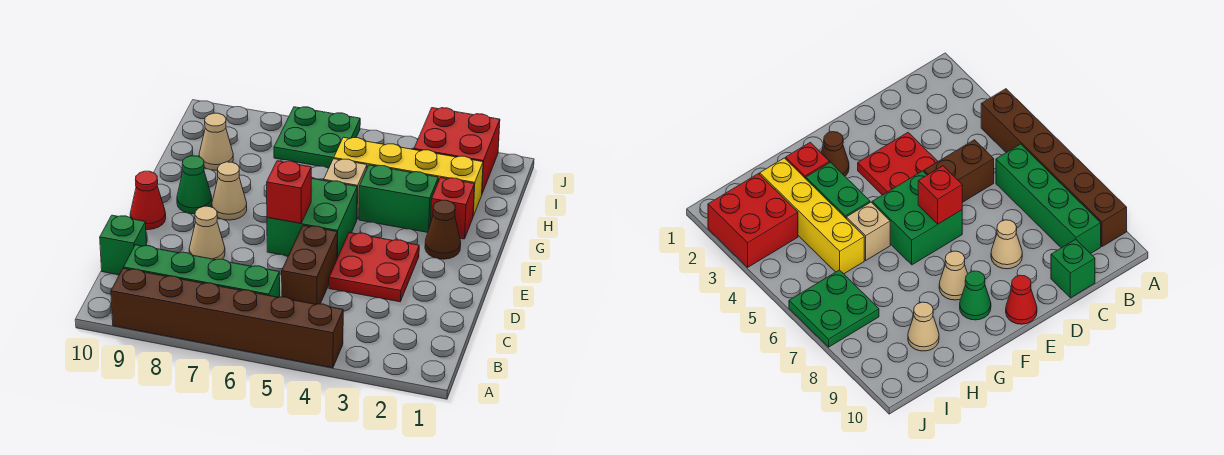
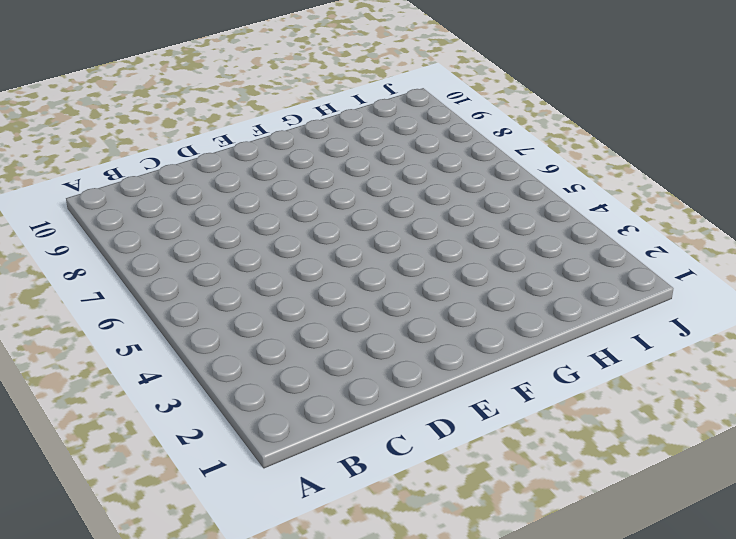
none -> brown 1x6 brick [111,268,343,368]
none -> green 1x4 brick [123,245,280,297]
none -> brown 1x2 brick [282,225,337,304]

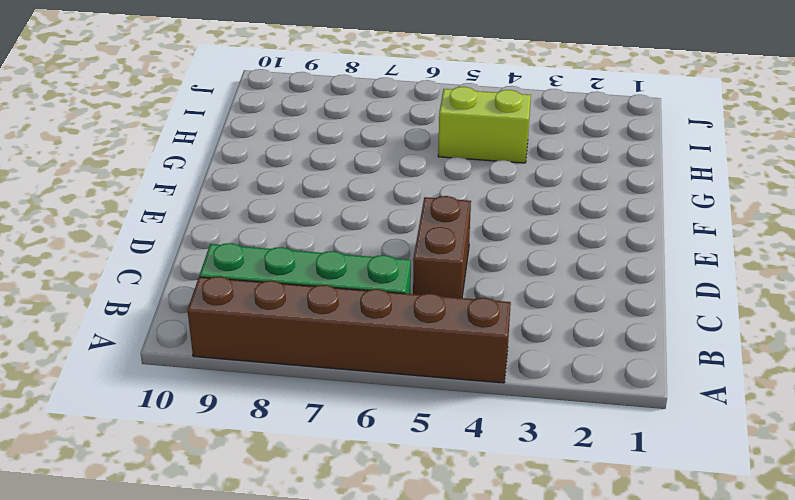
lime 1x2 brick [438,87,531,163] -> yellow 1x4 brick [334,137,483,216]
none -> green 1x1 brick [100,215,147,275]
none -> red 2x2 plate [329,233,419,302]
none -> tan 1x1 cone [189,206,225,260]

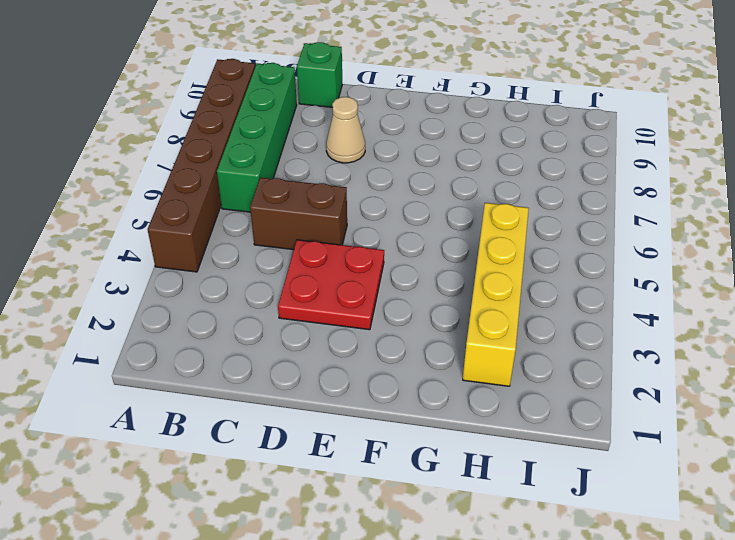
none -> green 2x2 brick [267,178,357,258]
none -> red 1x1 cone [130,171,166,230]
none -> brown 1x1 cone [425,200,461,259]

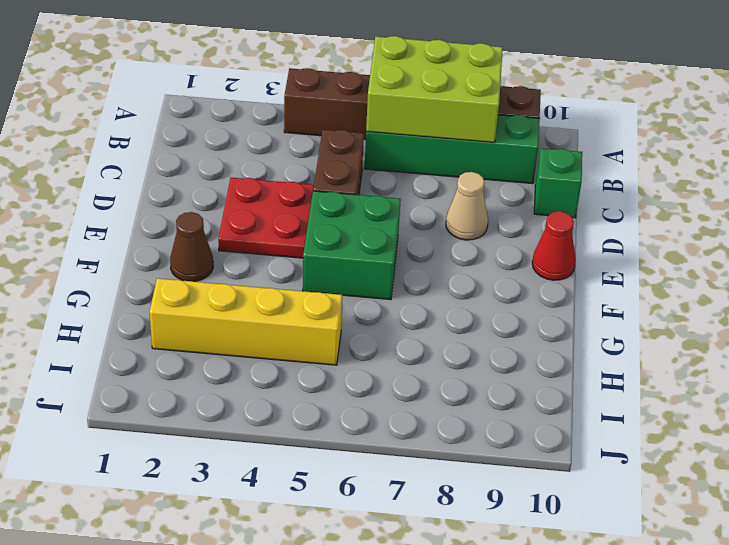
lime 2x3 brick [366,36,503,142] -> none
none -> tan 1x1 cone [212,162,247,220]
none -> green 1x1 cone [177,156,212,214]
none -> red 1x1 brick [431,178,474,239]

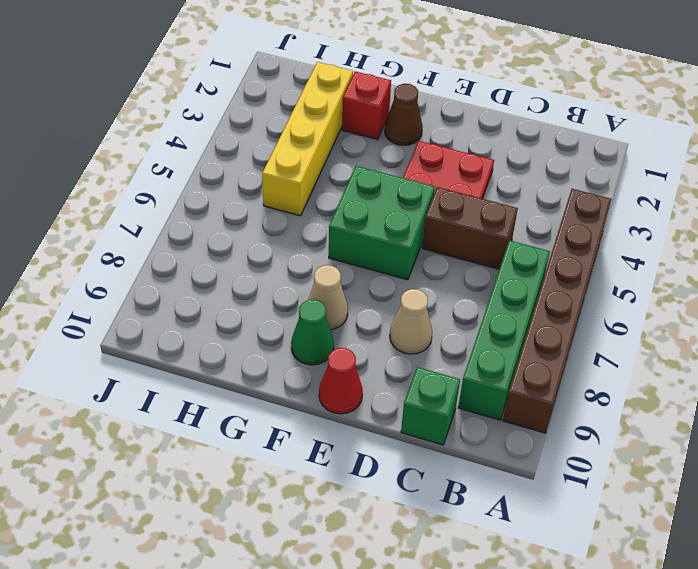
none -> green 1x2 brick [359,165,438,232]
none -> tan 1x1 brick [324,159,367,219]
none -> tan 1x1 cone [199,113,233,170]

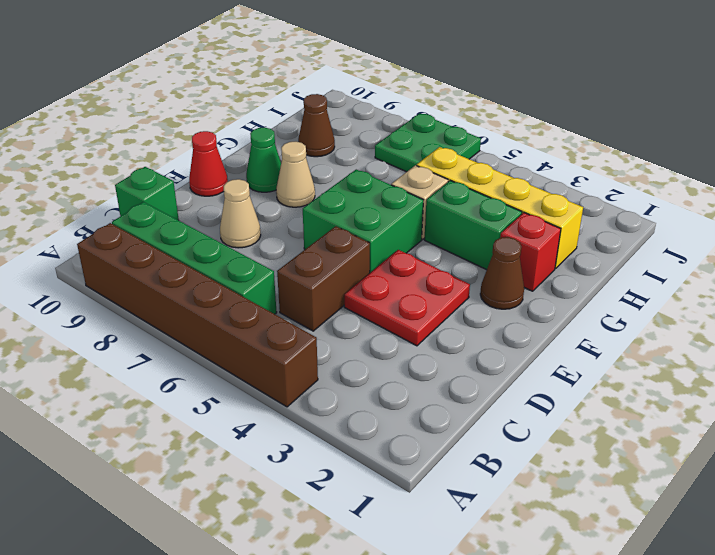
brown 1x1 cone [298,94,335,157] -> tan 1x1 cone [199,113,233,170]
none -> red 2x2 brick [414,108,500,193]
none -> red 1x1 brick [267,161,311,223]

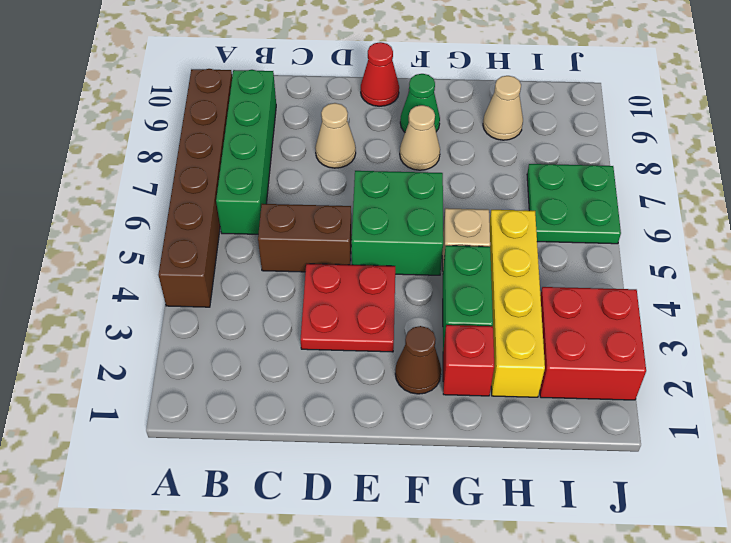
none -> green 1x1 brick [100,215,147,275]
none -> red 1x1 brick [267,161,311,223]

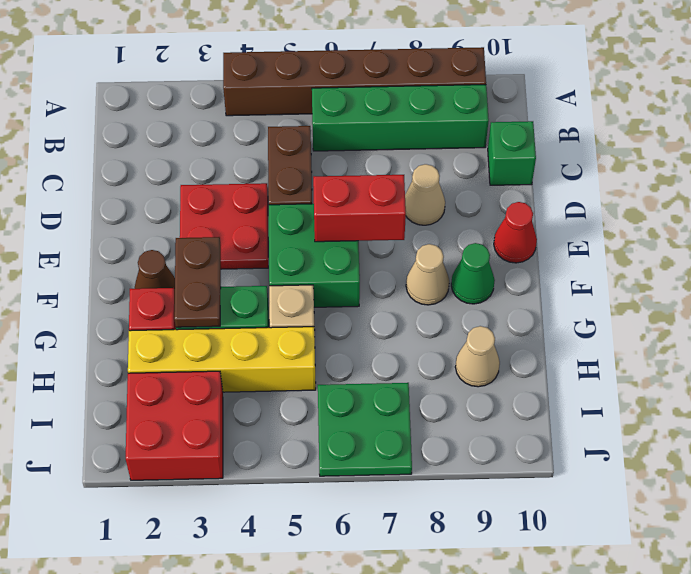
red 1x2 brick [313,175,406,242] -> red 1x1 brick [267,161,311,223]
brown 1x2 plate [174,237,221,327] -> none

